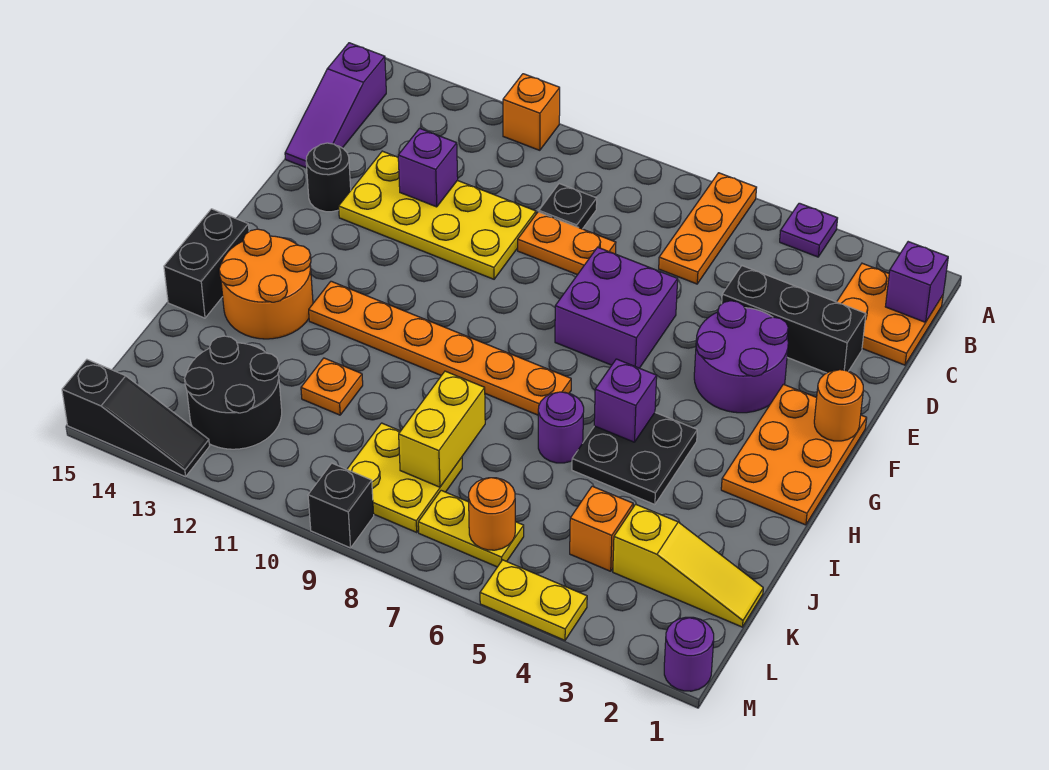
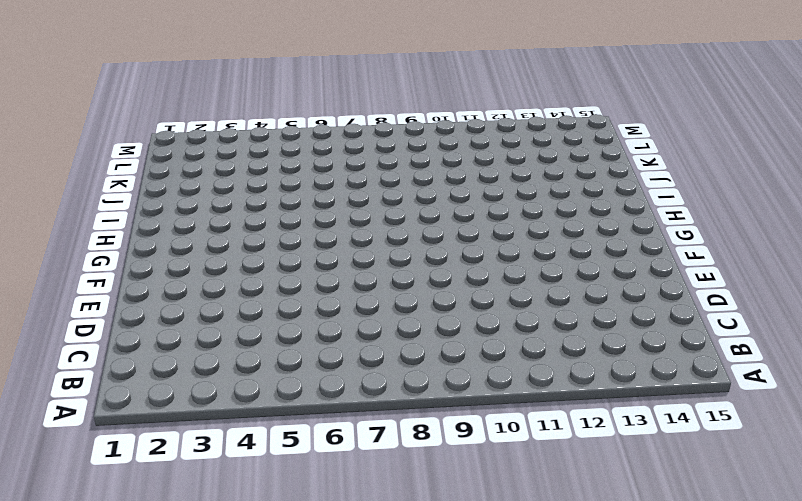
none -> purple 1x1 plate [780,203,838,257]
none -> orange 1x3 plate [659,173,757,284]
none -> orange 1x1 brick [503,74,560,150]
none -> orange 2x2 plate [837,263,943,365]

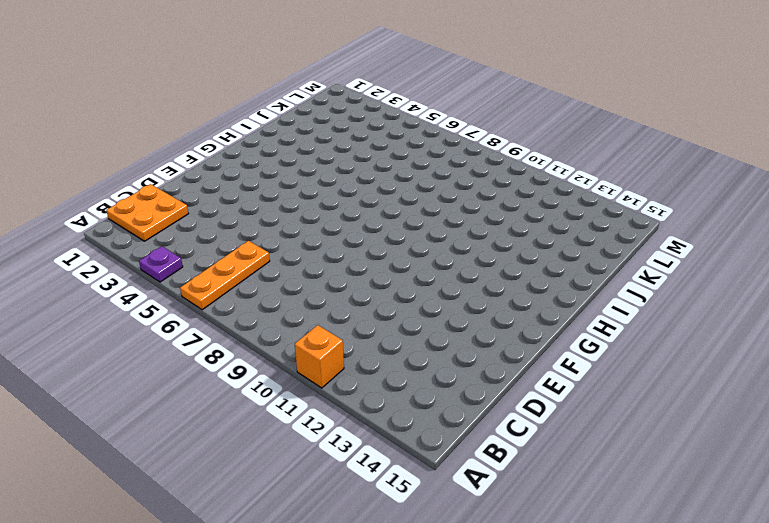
none -> purple 1x3 slope [285,43,386,168]
none -> black 1x1 plate [539,184,597,229]
none -> black 1x3 brick [722,266,866,373]
none -> orange 1x2 plate [518,212,616,275]

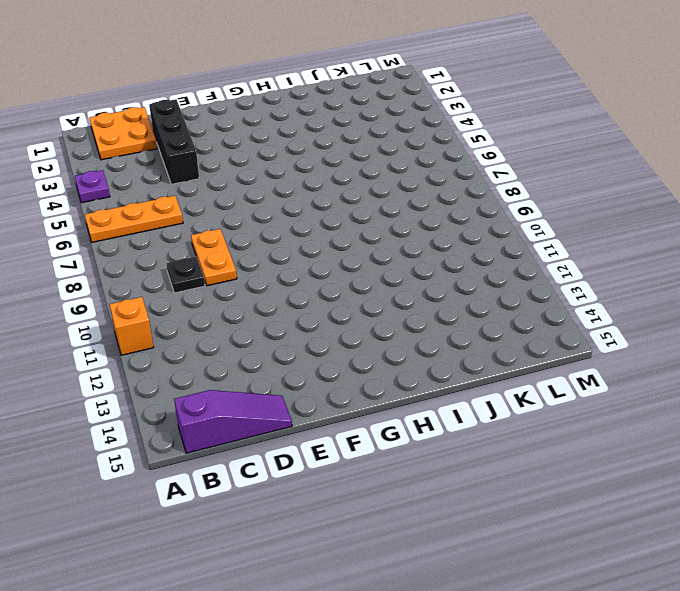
none -> yellow 2x4 plate [339,151,536,279]
none -> purple 2x2 round brick [694,301,788,413]
none -> purple 2x2 brick [555,247,678,368]
none -> black 1x1 round brick [306,143,351,212]

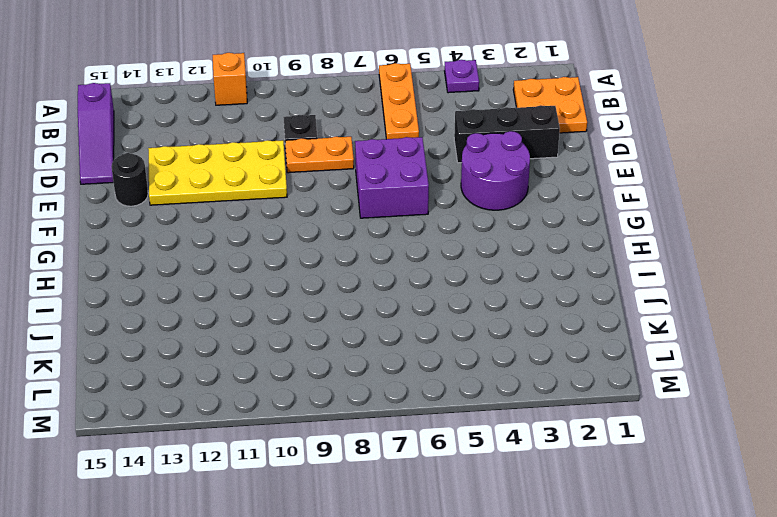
none -> orange 2x3 plate [721,384,867,525]
none -> black 2x2 plate [572,413,697,505]
none -> orange 1x6 plate [309,281,571,415]
none -> orange 2x2 round brick [219,229,313,339]

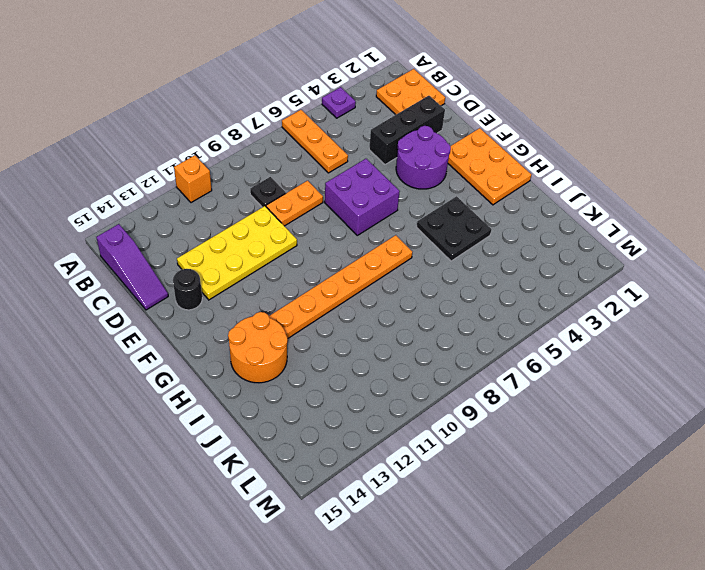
none -> black 1x2 brick [164,209,249,318]
none -> purple 1x1 round brick [538,392,584,463]
none -> orange 1x1 plate [301,358,363,415]
none -> yellow 1x3 slope [613,504,763,627]

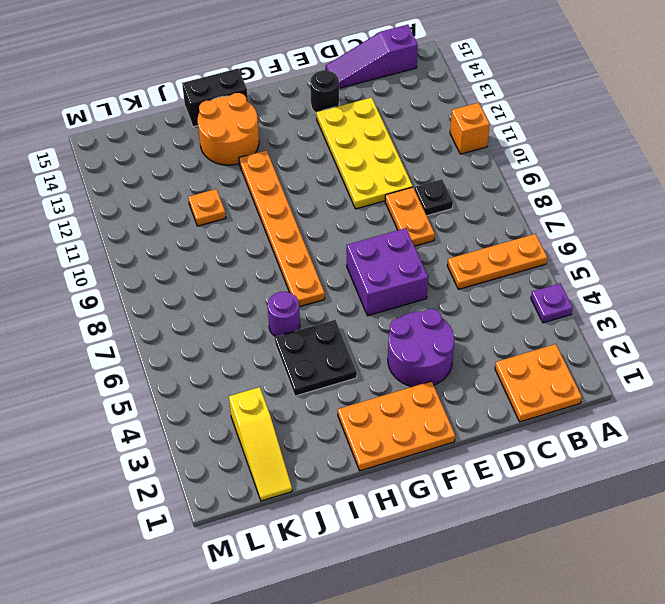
none -> black 1x3 brick [722,266,866,373]
none -> orange 1x1 brick [570,486,633,571]
none -> yellow 2x2 plate [347,423,462,532]
none -> black 2x2 round brick [185,336,282,449]

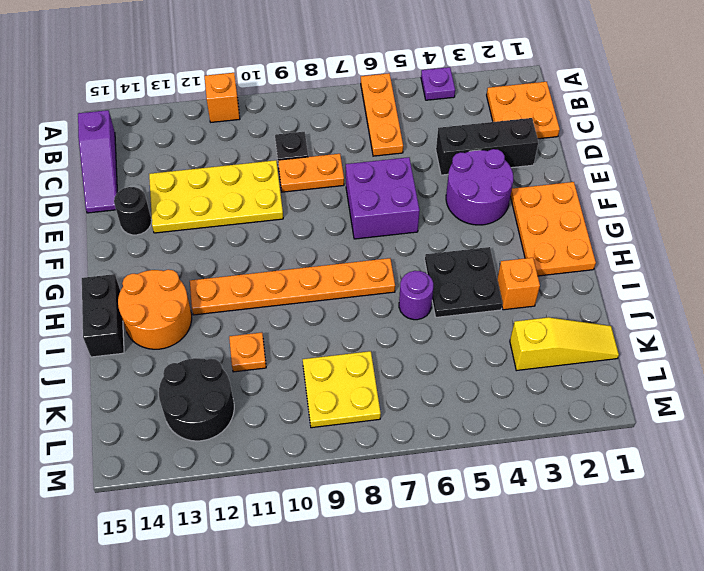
orange 1x1 brick [497,258,540,310] -> orange 1x1 brick moved to [570,486,633,571]
none -> yellow 1x2 plate [418,490,524,567]
none -> purple 1x1 round brick [664,617,714,691]
none -> yellow 1x2 plate [480,560,587,640]
none -> black 1x1 brick [308,463,374,548]

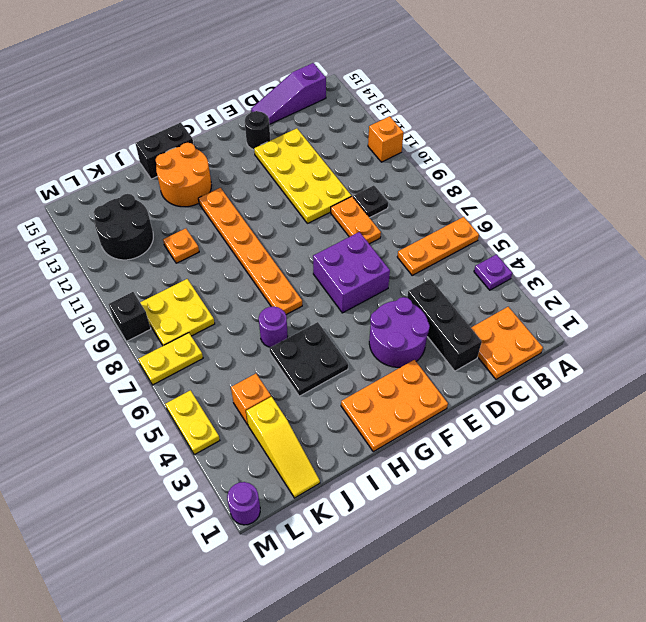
yellow 1x2 plate [138,333,203,385] -> yellow 1x2 plate turned to [418,490,524,567]
none -> black 1x3 slope [62,360,210,477]
none -> purple 1x1 brick [885,242,948,322]
none -> purple 1x1 brick [398,128,458,207]
none -> orange 1x1 round brick [814,370,863,441]

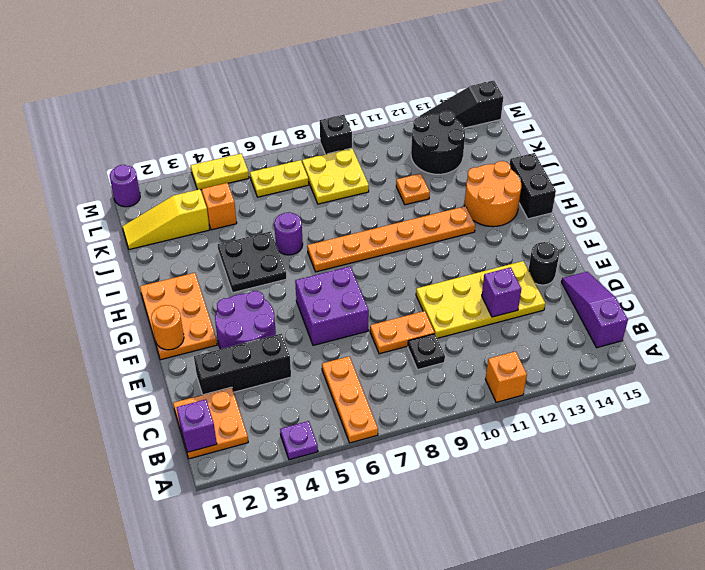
none -> purple 1x1 brick [594,359,657,442]
none -> yellow 1x2 brick [399,371,485,487]
none -> orange 1x1 round brick [469,478,515,550]

